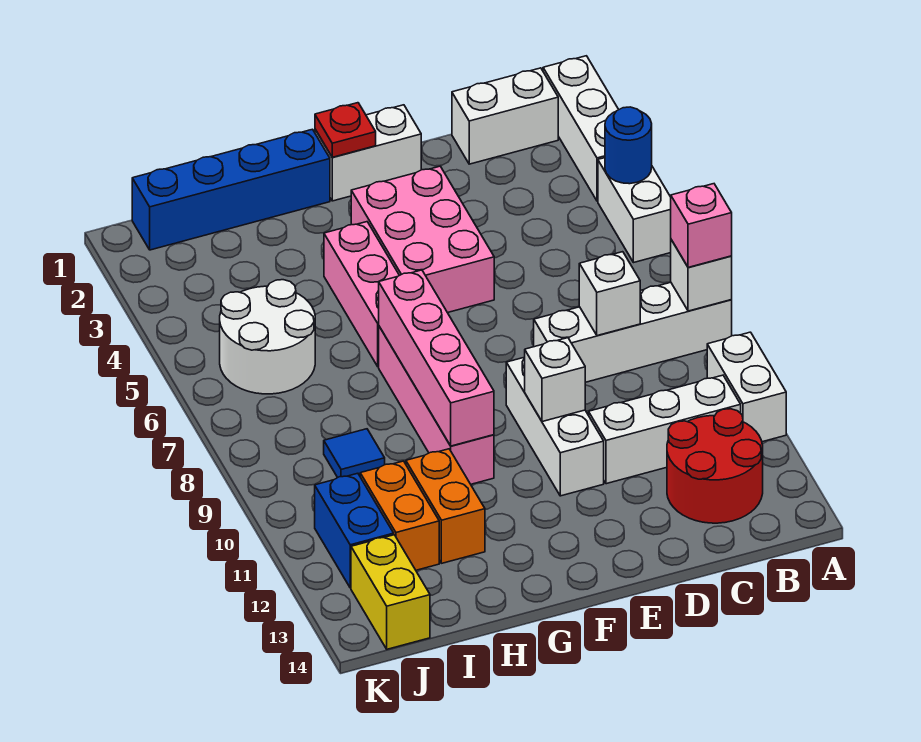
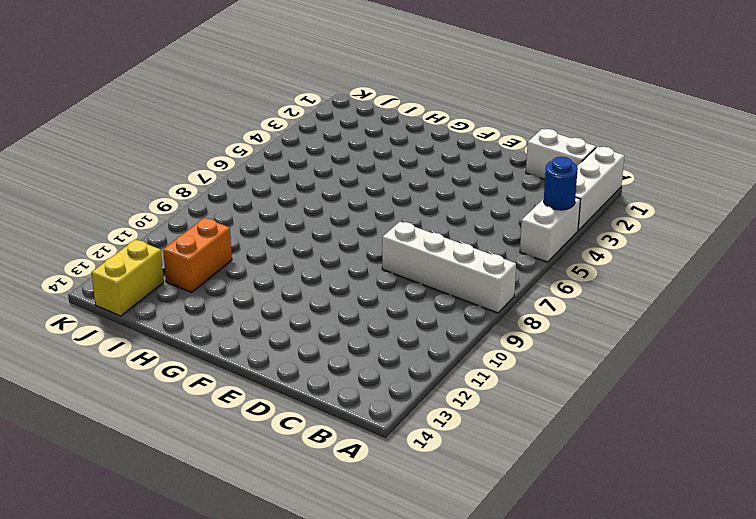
none -> white 1x2 brick [707,332,786,442]
none -> white 1x3 brick [589,375,741,484]
none -> red 2x2 round brick [667,409,763,523]

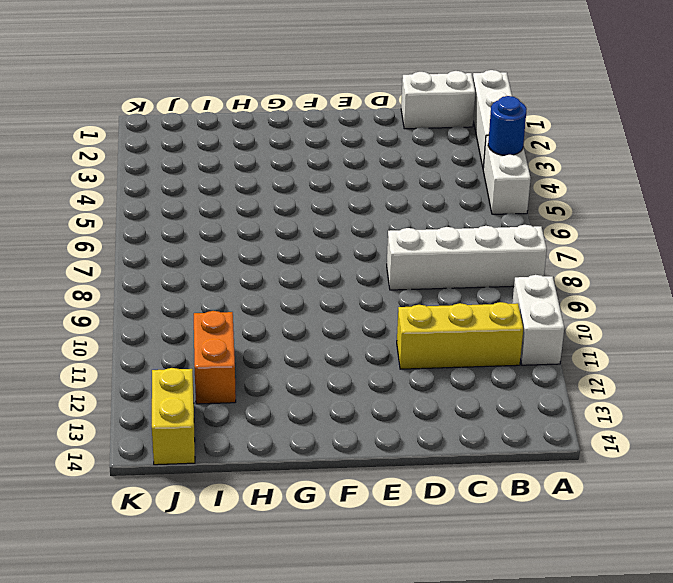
yellow 1x3 brick [397,302,523,369] -> white 1x3 brick [589,375,741,484]
none -> red 2x2 round brick [667,409,763,523]
none -> white 1x2 brick [315,105,421,201]
none -> pink 2x3 brick [351,166,494,313]

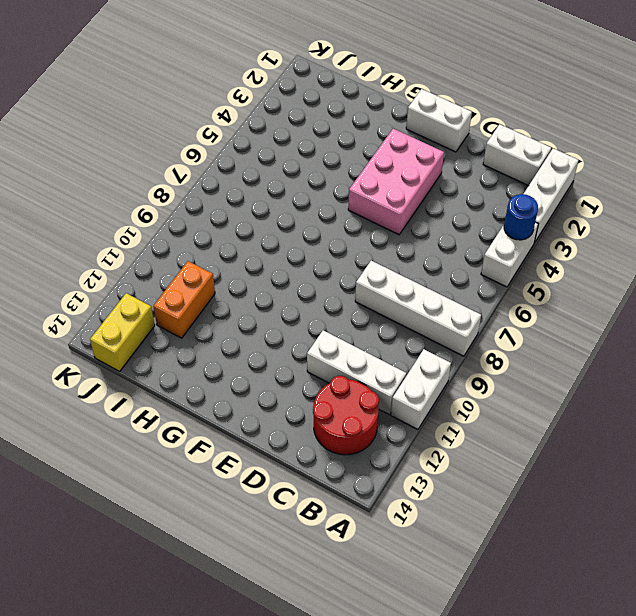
none -> white 1x3 brick [506,357,604,496]
none -> blue 1x4 brick [132,129,330,250]
none -> pink 1x3 brick [324,222,399,367]

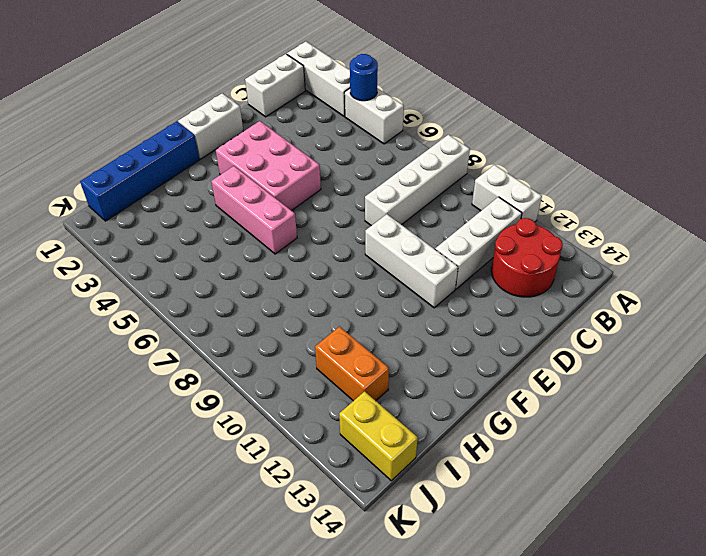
none -> pink 1x4 brick [379,327,494,484]
none -> orange 1x2 brick [406,449,485,563]
none -> white 2x2 round brick [220,280,315,394]

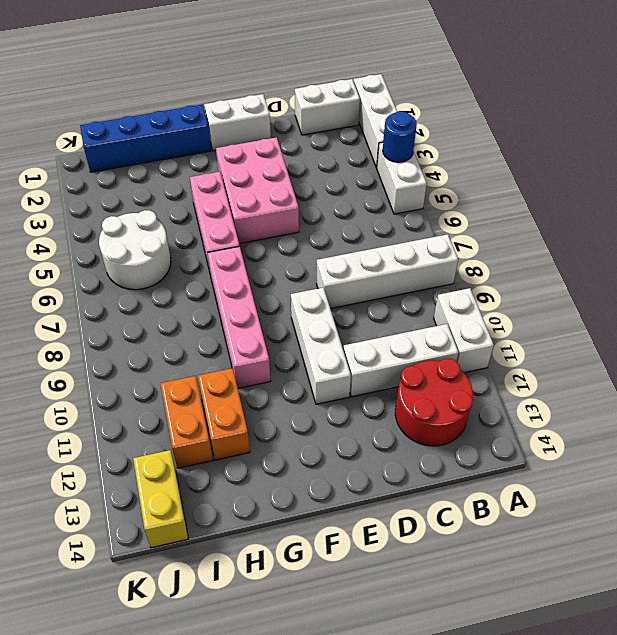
none -> blue 1x1 tile [324,429,385,478]
none -> blue 1x2 brick [315,473,394,588]
none -> white 1x1 brick [671,240,732,311]

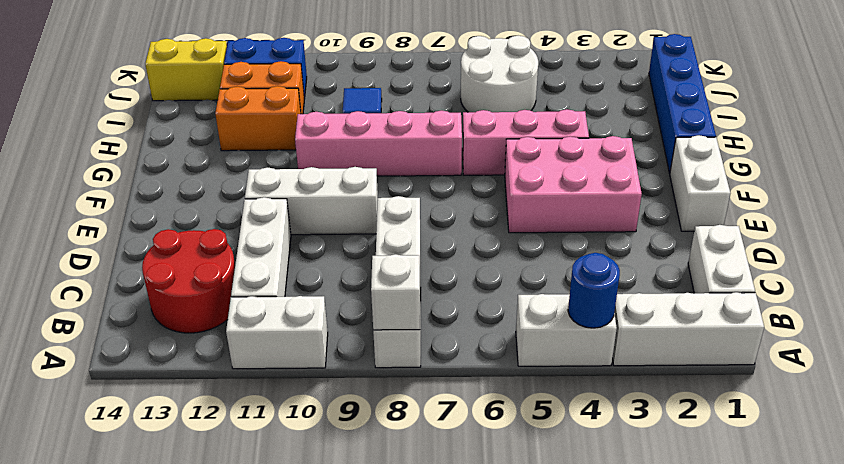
none -> white 1x1 brick [579,252,640,336]
none -> white 1x1 brick [525,338,585,422]
none -> red 1x1 plate [315,103,376,157]

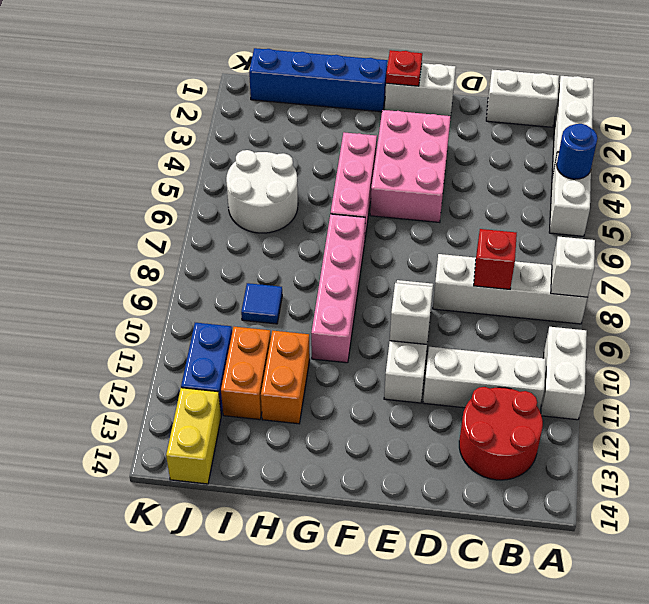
red 1x1 brick [474,229,517,289] -> white 1x1 brick [579,252,640,336]
none -> pink 1x4 brick [379,270,494,446]
none -> pink 1x1 brick [671,184,732,267]

